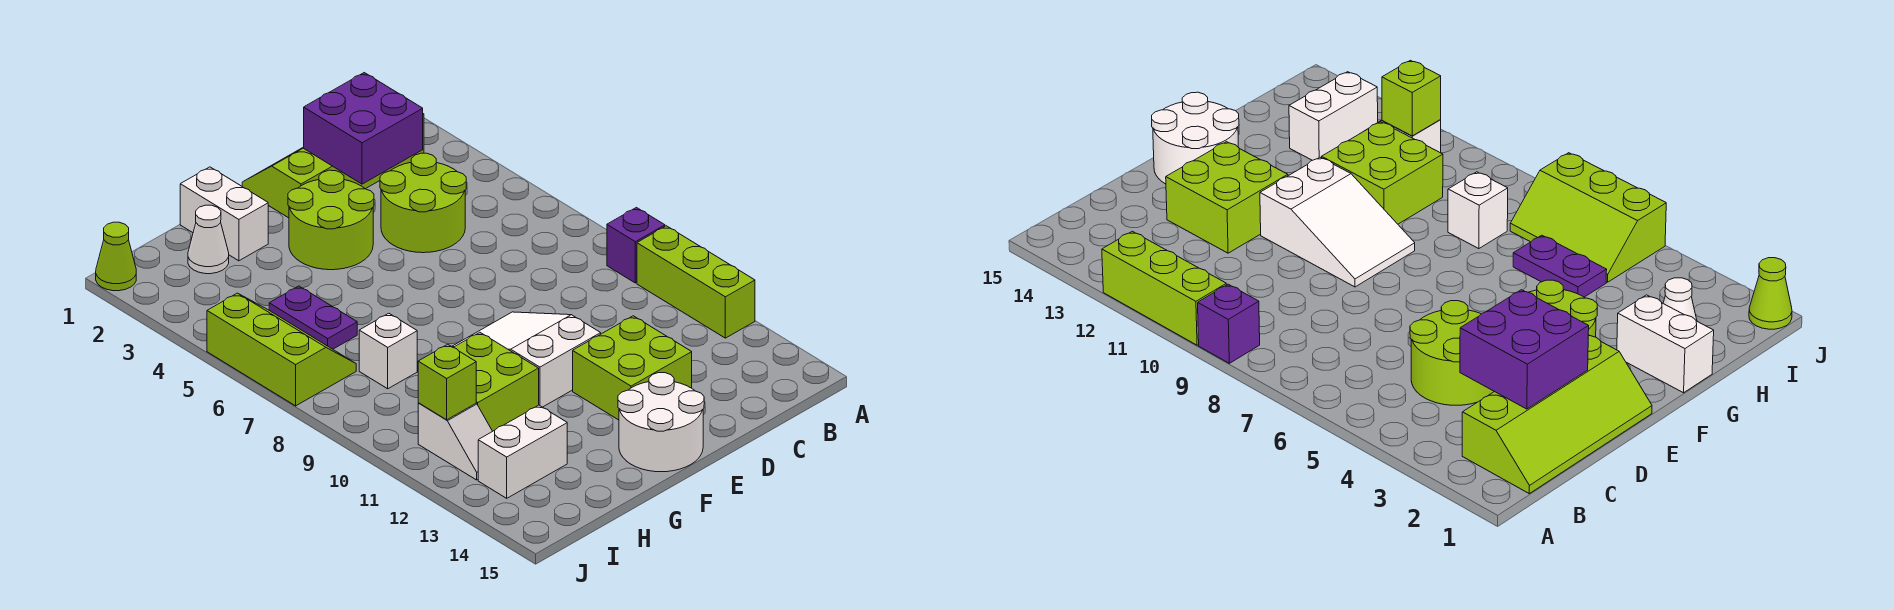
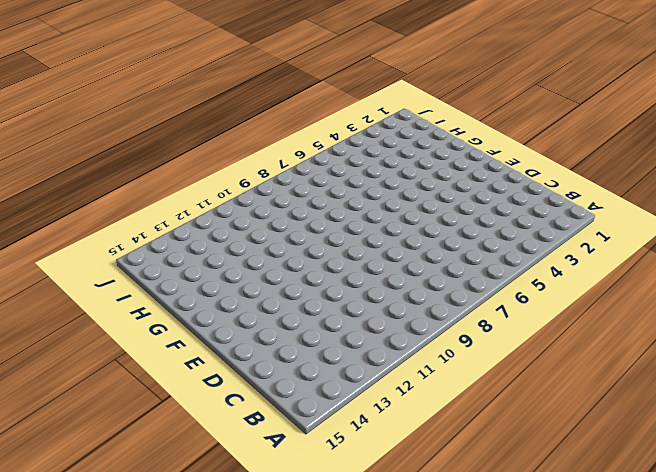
none -> purple 1x1 brick [607,208,665,283]
none -> lime 1x3 brick [637,226,755,338]
none -> lime 2x4 slope [242,114,424,218]

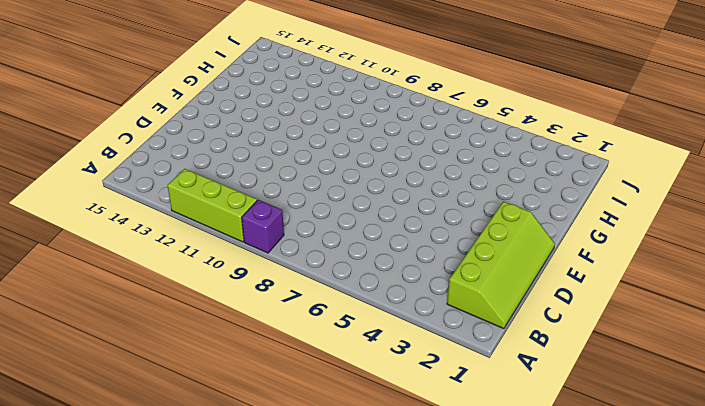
none -> lime 2x2 round brick [380,153,466,253]
none -> lime 2x2 brick [573,316,692,420]
none -> lime 2x2 round brick [288,170,374,270]

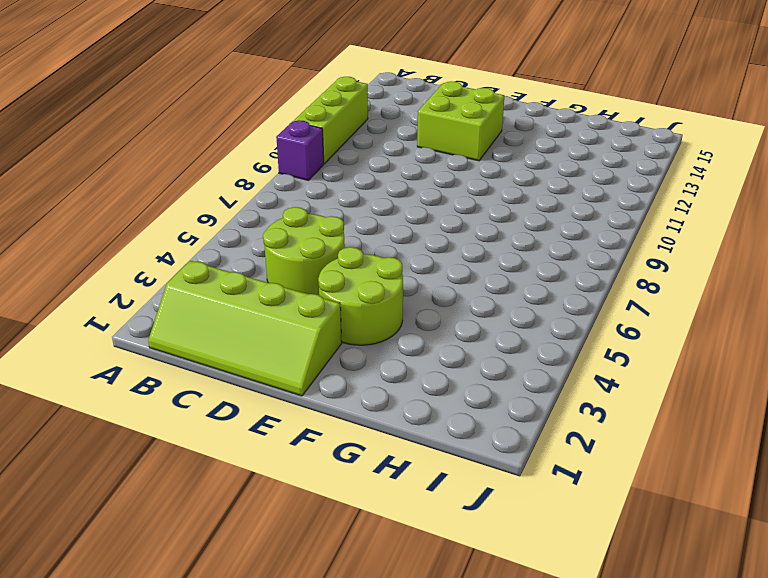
none -> white 2x3 slope [452,312,601,407]
none -> white 2x2 round brick [618,373,704,472]
none -> white 1x2 brick [180,167,268,261]

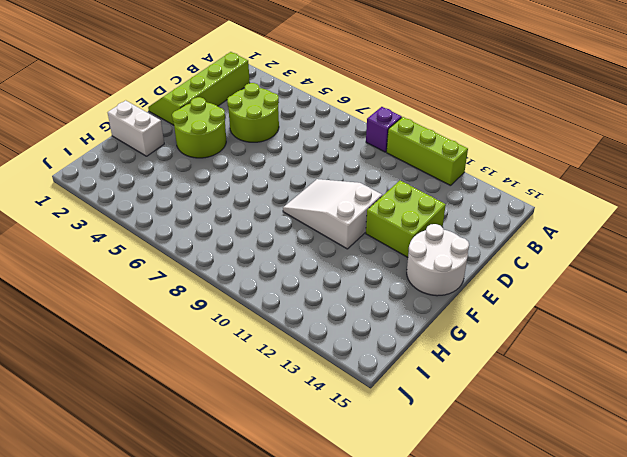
none -> lime 2x2 brick [453,332,539,431]
none -> white 1x1 cone [188,205,229,274]
none -> purple 1x2 plate [269,286,357,349]

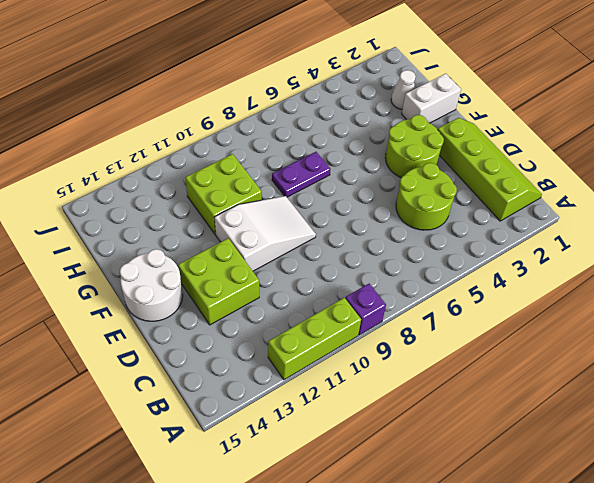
purple 1x2 plate [272,152,331,197] -> purple 1x2 plate moved to [269,286,357,349]
none -> white 1x1 brick [359,313,417,389]
none -> white 1x2 brick [478,405,567,498]
none -> lime 2x3 slope [207,293,356,406]

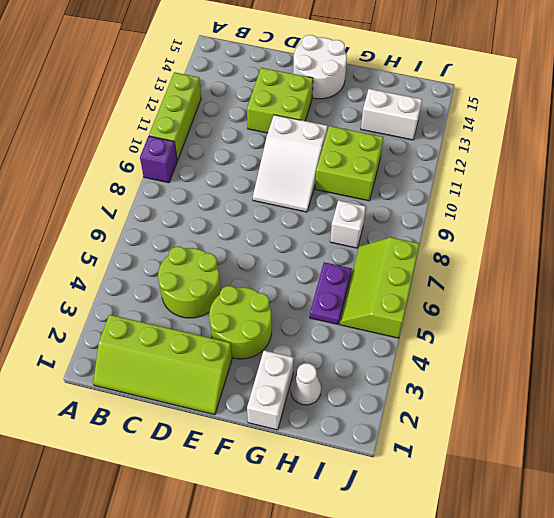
none -> white 1x2 slope [418,403,492,480]
none -> lime 1x1 cone [96,222,136,291]
none -> purple 2x2 brick [304,73,423,184]

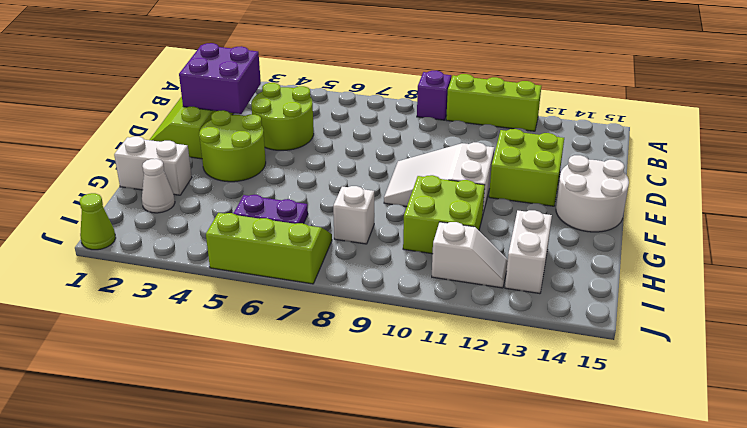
none -> lime 1x1 brick [418,344,476,420]

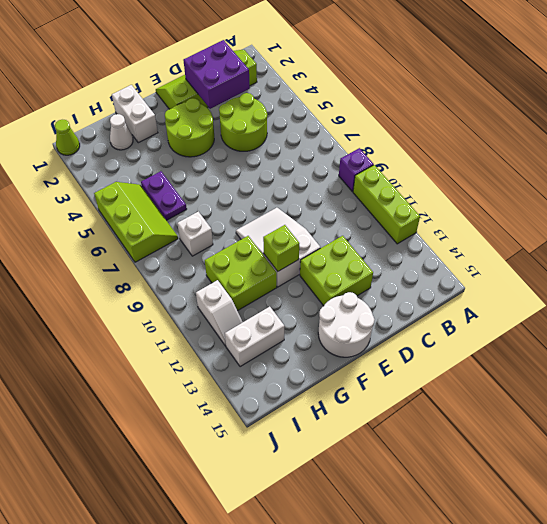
lime 1x1 brick [263,225,299,271] -> lime 1x1 brick moved to [418,344,476,420]

